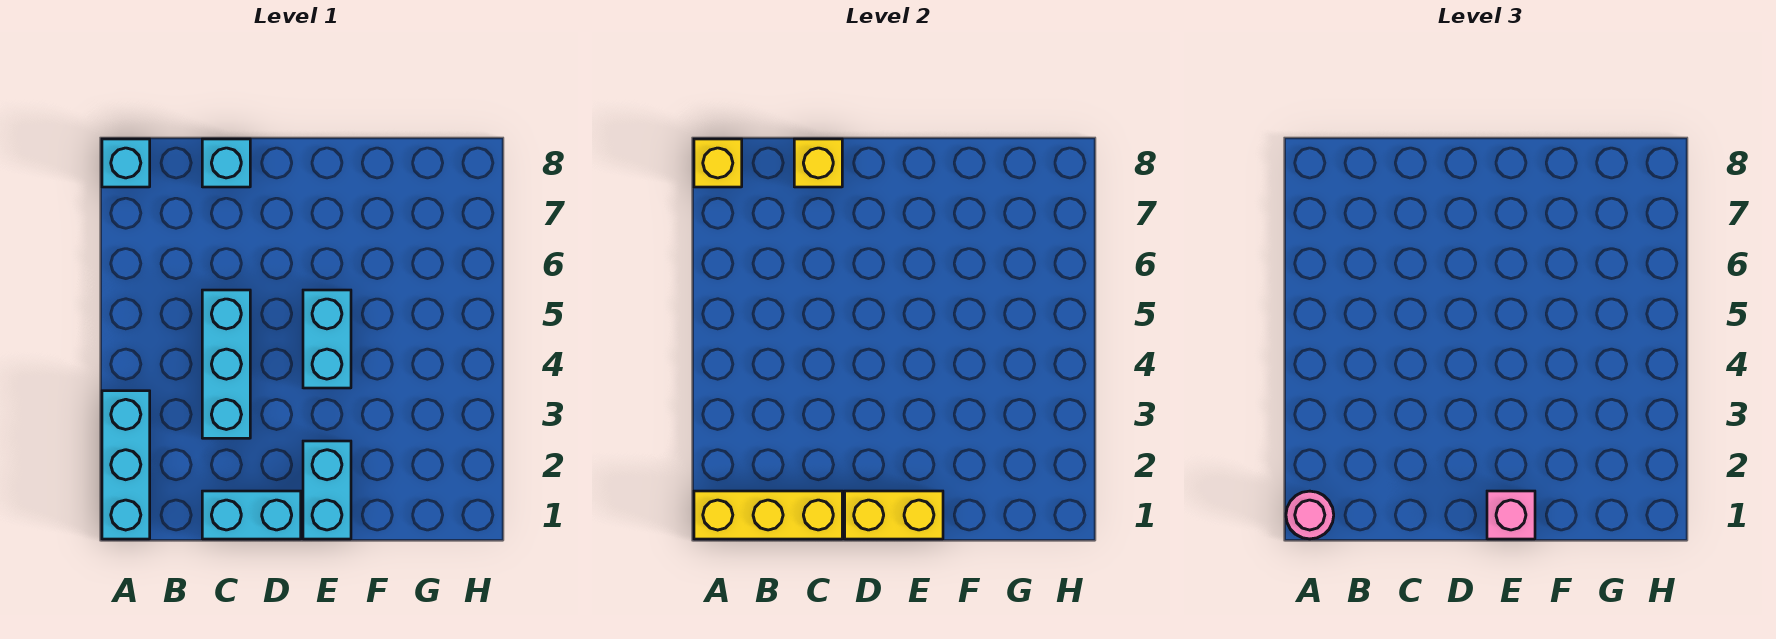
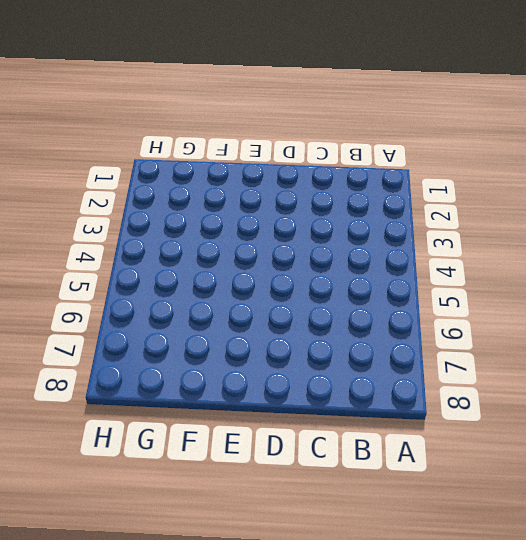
none -> cyan 1x3 brick [102,391,150,539]
none -> cyan 1x1 brick [102,139,150,187]
none -> cyan 1x2 brick [202,491,301,539]

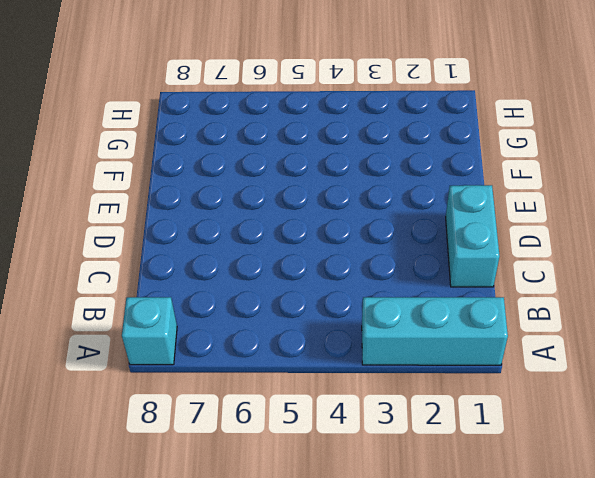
none -> cyan 1x3 brick [202,290,250,438]
none -> cyan 1x1 brick [202,139,250,187]
none -> cyan 1x2 brick [303,441,351,539]

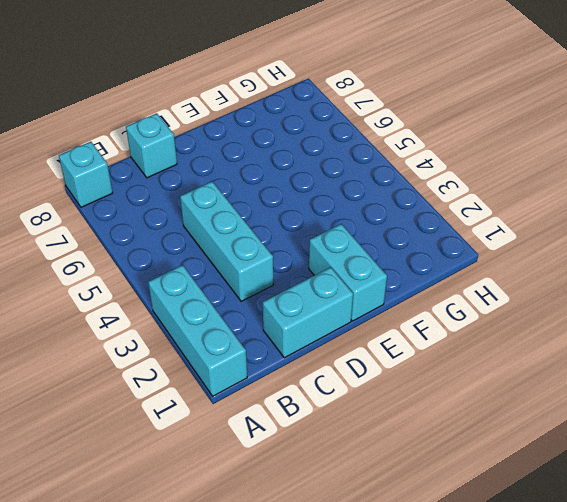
none -> cyan 1x2 brick [303,290,351,388]
none -> yellow 1x3 brick [694,491,842,539]
none -> yellow 1x1 brick [694,139,742,187]

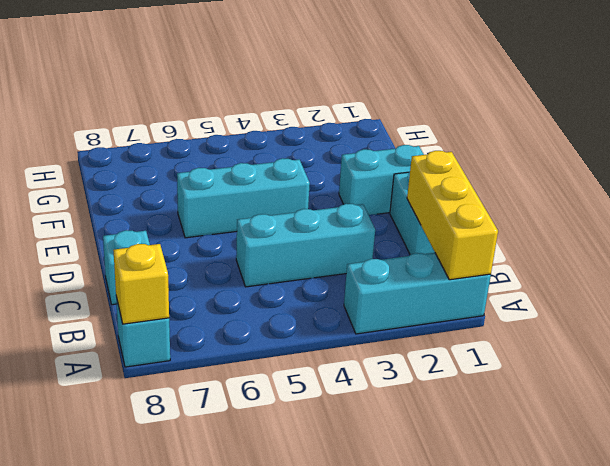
cyan 1x3 brick [177,158,310,238] -> cyan 1x2 brick [303,290,351,388]
none -> yellow 1x1 brick [794,139,842,187]
none -> yellow 1x2 brick [845,491,943,539]
none -> pink 1x1 round brick [1286,491,1334,539]

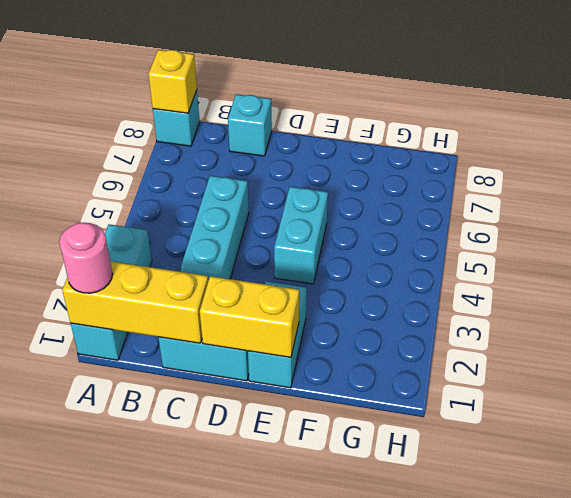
none -> yellow 1x1 brick [794,139,842,187]
none -> pink 1x1 brick [1487,491,1535,539]

